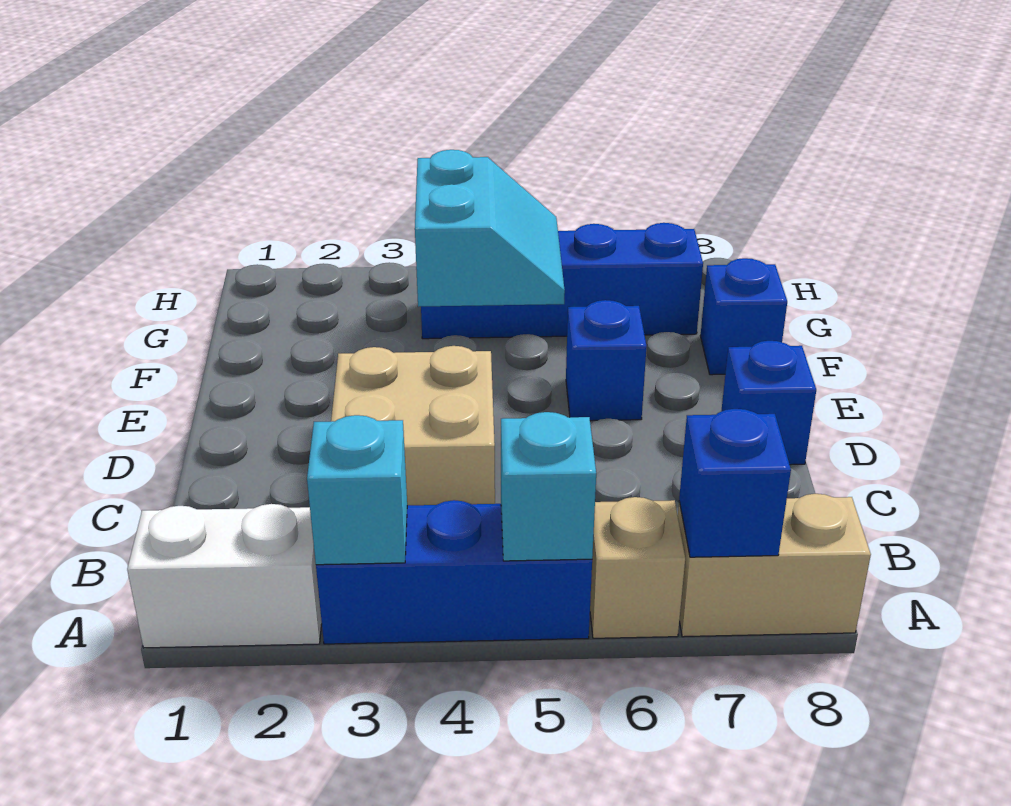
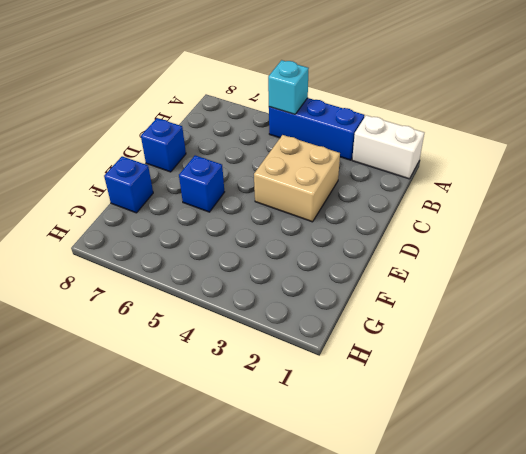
none -> tan 1x1 brick [590,497,685,638]
none -> tan 1x2 brick [678,494,871,637]
none -> blue 1x4 brick [421,223,703,339]

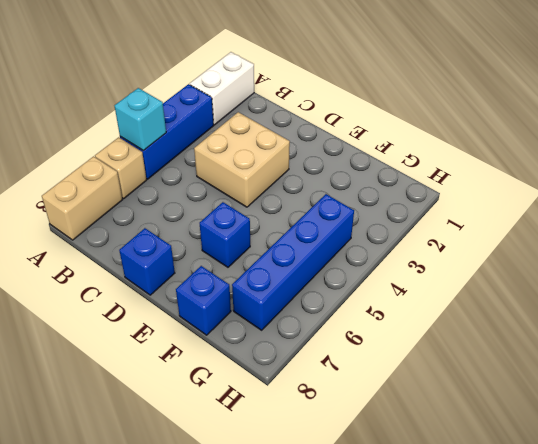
none -> cyan 1x1 brick [307,415,407,565]
none -> blue 1x1 brick [679,409,791,557]
none -> cyan 2x2 slope [415,150,565,307]

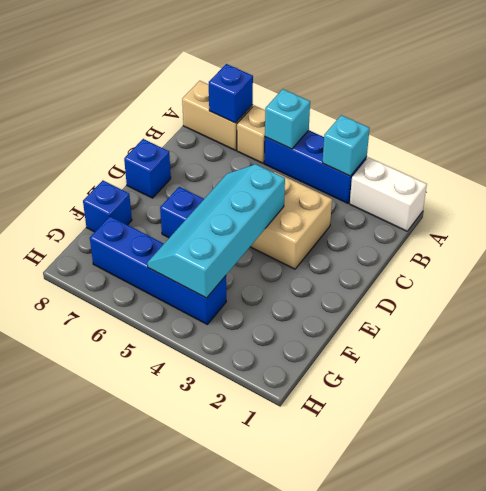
cyan 2x4 slope [147,164,285,298] -> cyan 2x2 slope [415,150,565,307]

